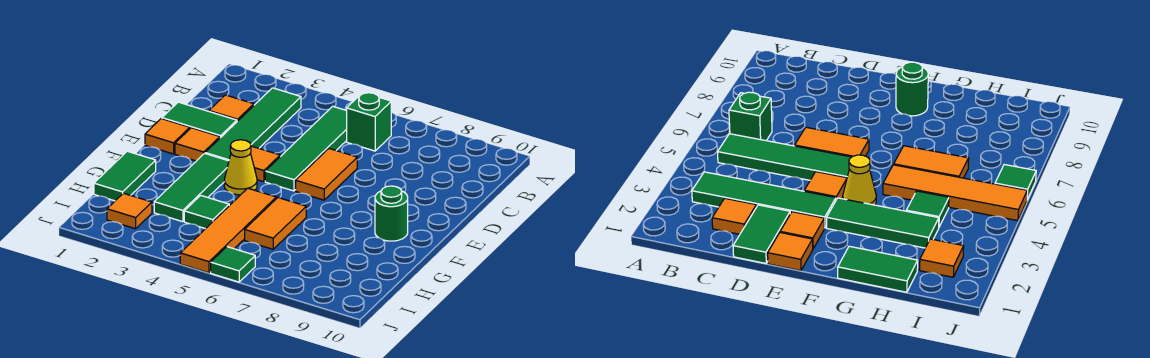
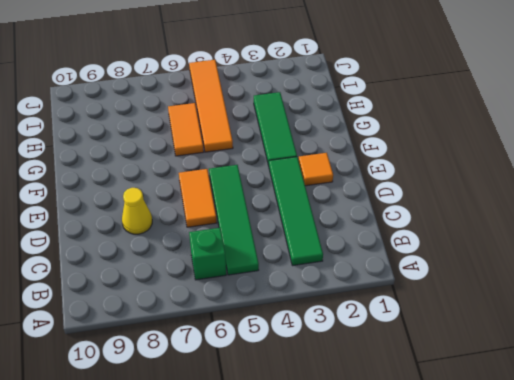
yellow 1x1 cone [122,188,152,234] -> yellow 1x1 cone moved to [224,140,257,195]
none -> orange 1x1 tile [209,95,254,121]
none -> green 1x2 tile [162,102,237,138]
none -> orange 1x1 tile [145,119,190,154]

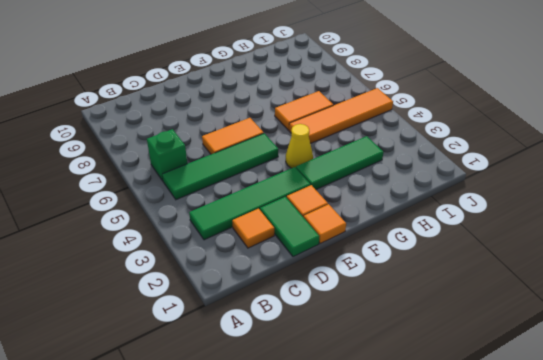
none -> orange 1x1 tile [251,146,280,182]
none -> green 1x1 round brick [375,186,408,241]
none -> green 1x2 tile [94,151,156,201]

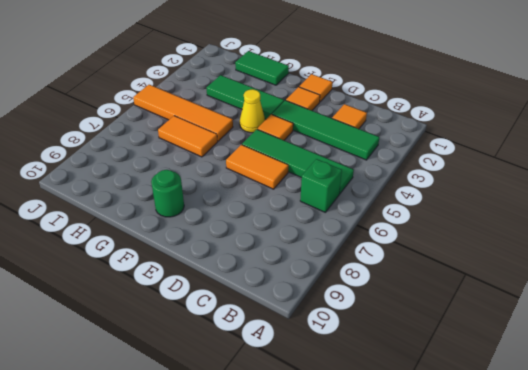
none -> green 1x2 tile [162,102,237,138]
none -> green 1x1 tile [184,195,229,229]
none -> orange 1x1 tile [107,193,152,229]

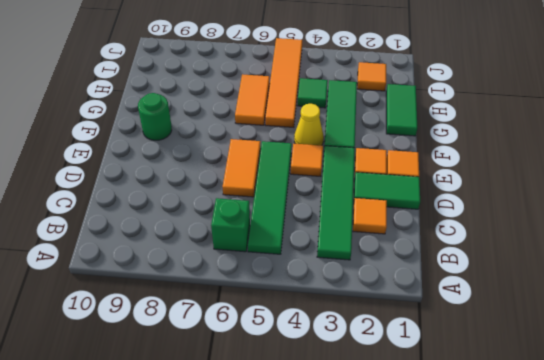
none -> green 1x1 tile [211,247,255,282]

